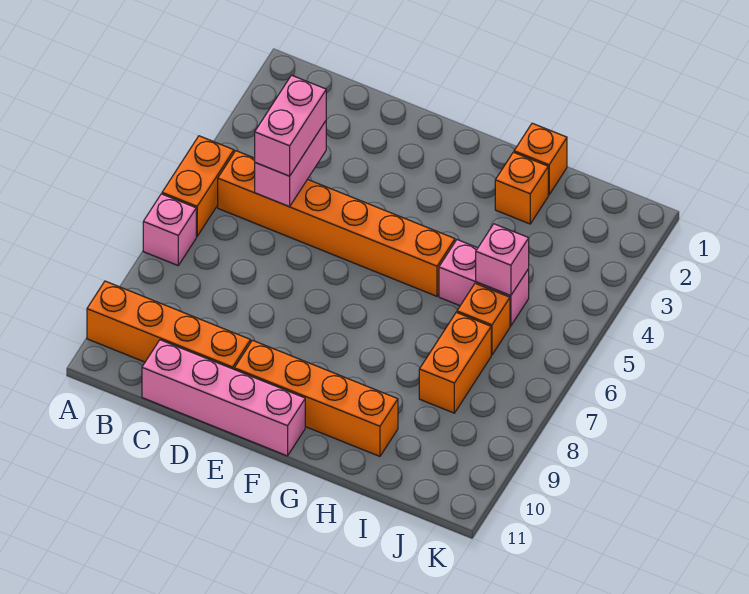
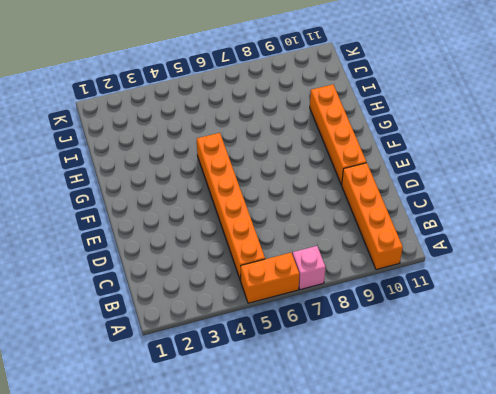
none -> pink 1x4 brick [142,340,305,456]
none -> orange 1x1 brick [514,123,567,195]
none -> orange 1x1 brick [495,152,548,224]

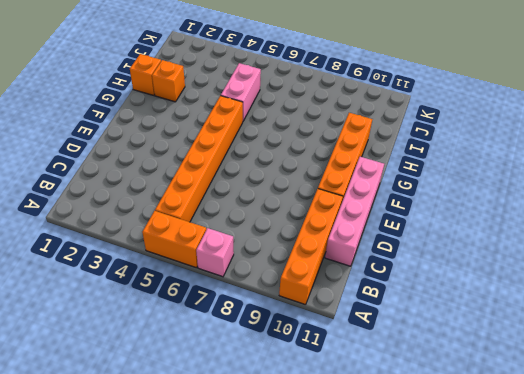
none -> orange 1x1 brick [457,283,510,355]
none -> orange 1x2 brick [419,312,491,413]
none -> pink 1x2 brick [255,121,326,207]

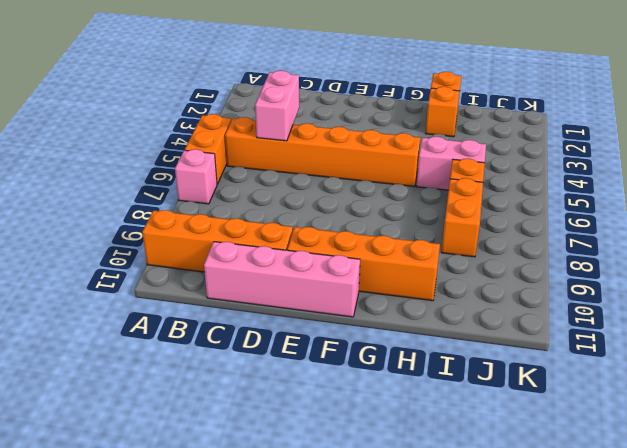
none -> pink 1x1 brick [476,224,529,296]
none -> pink 1x2 brick [255,75,326,176]

